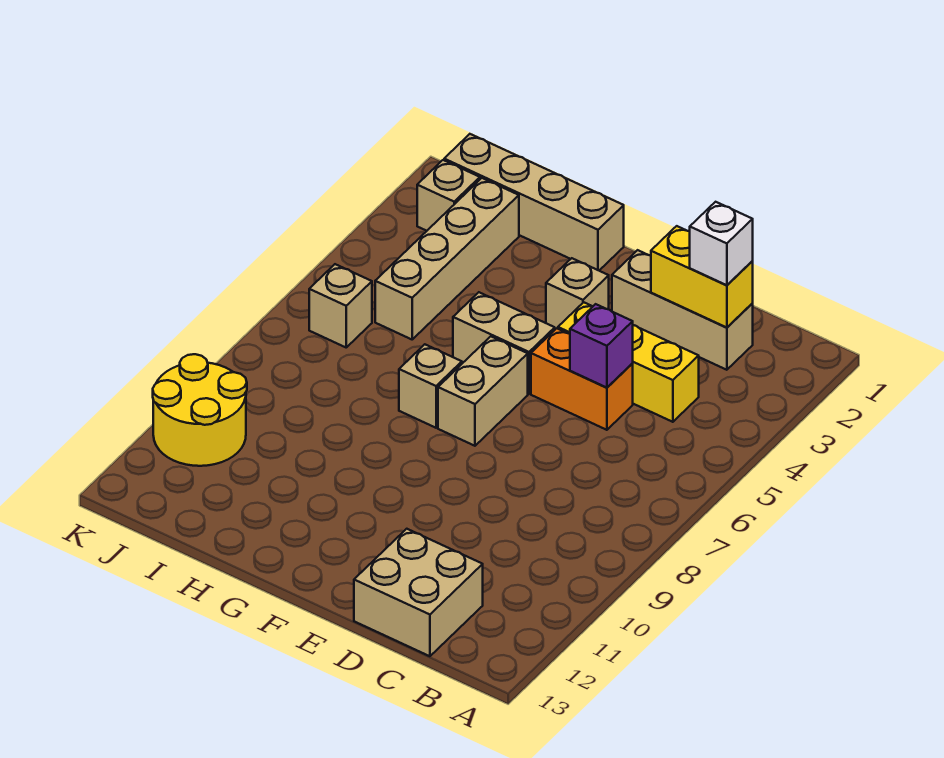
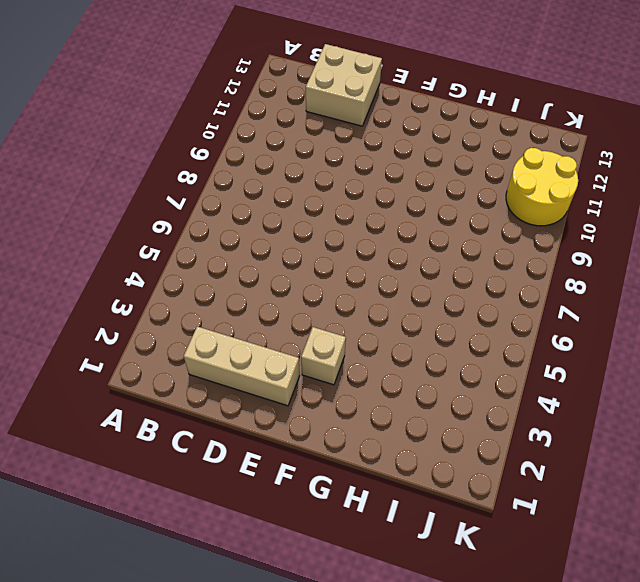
none -> yellow 1x3 brick [558,302,699,422]
none -> orange 1x2 brick [531,328,633,430]
none -> tan 1x2 brick [453,292,555,394]

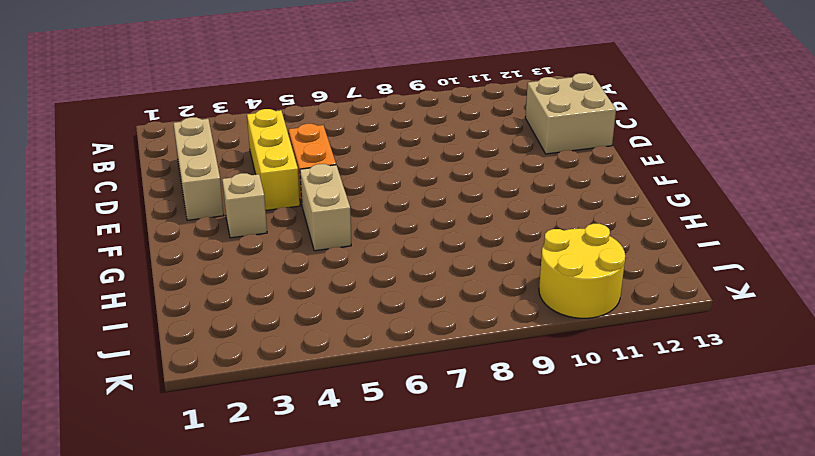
none -> tan 1x2 brick [438,336,528,446]
none -> tan 1x4 brick [444,134,624,270]
none -> tan 1x1 brick [399,344,462,428]

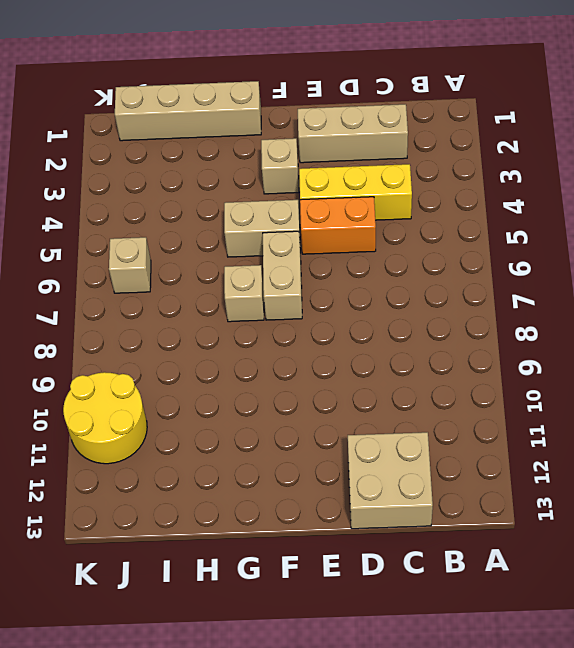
none -> tan 1x4 brick [375,178,519,339]
none -> tan 1x1 brick [417,160,480,231]
none -> yellow 1x2 brick [651,226,753,328]

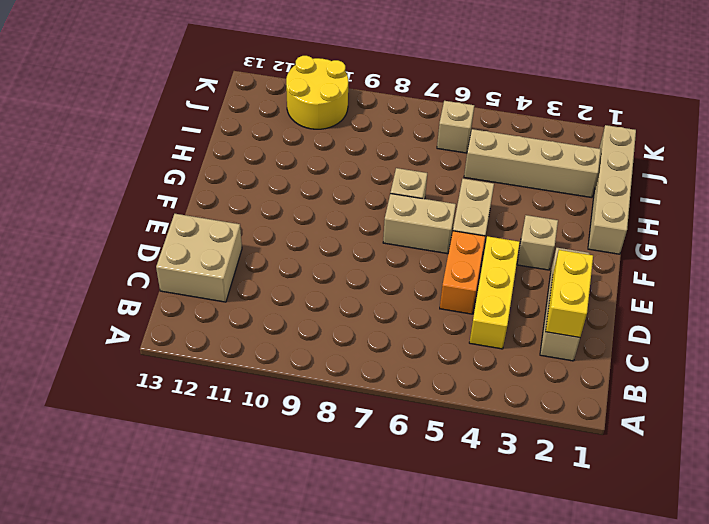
none -> tan 1x1 brick [417,160,480,231]
none -> purple 1x1 brick [570,304,633,388]
none -> white 1x1 brick [690,202,753,285]

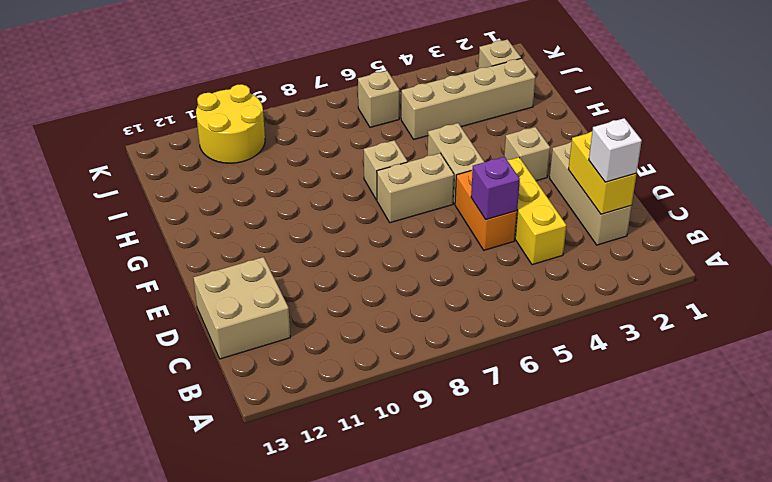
none -> tan 1x4 brick [444,134,624,270]

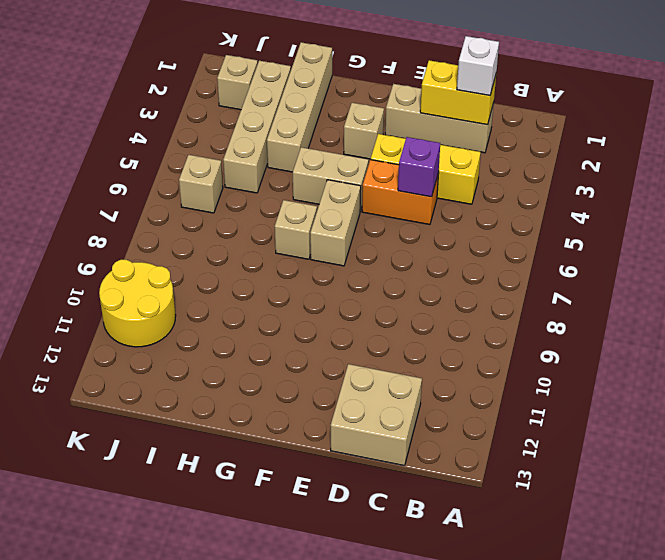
tan 1x4 brick [267,42,332,172] -> tan 1x4 brick turned to [444,134,624,270]

